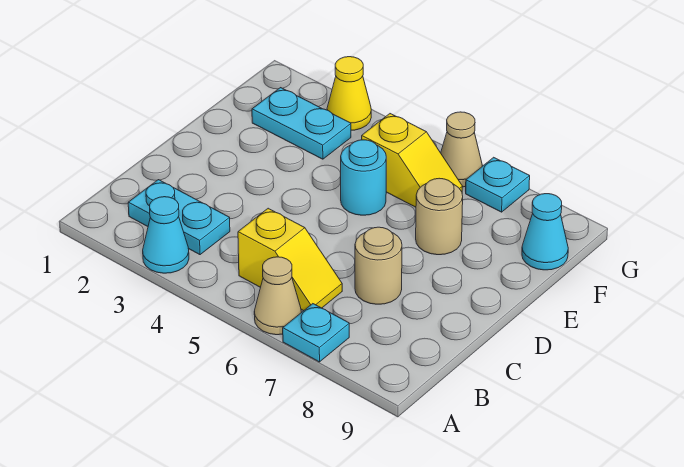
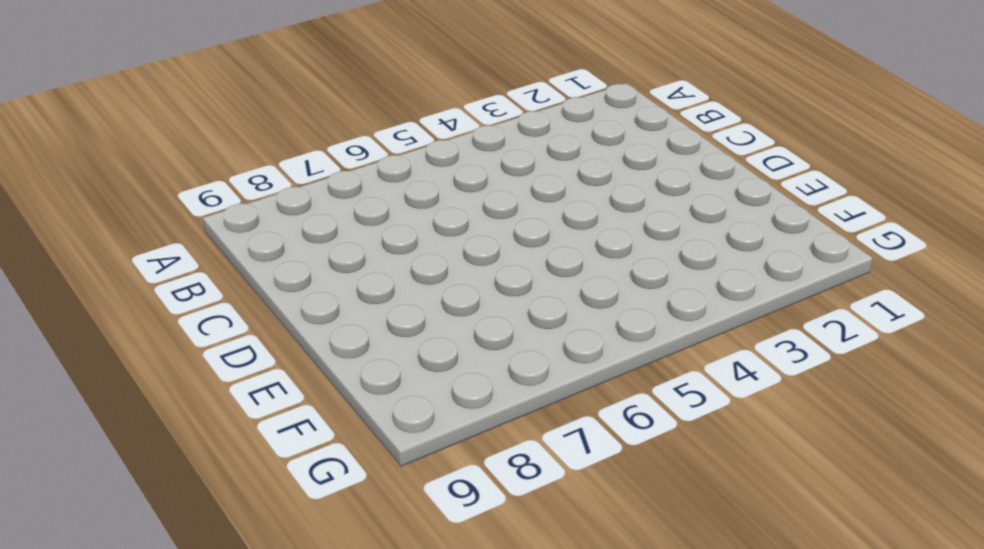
none -> cyan 1x1 cone [143,197,189,273]
none -> tan 1x1 cone [254,257,301,335]
none -> cyan 1x1 plate [283,304,349,362]

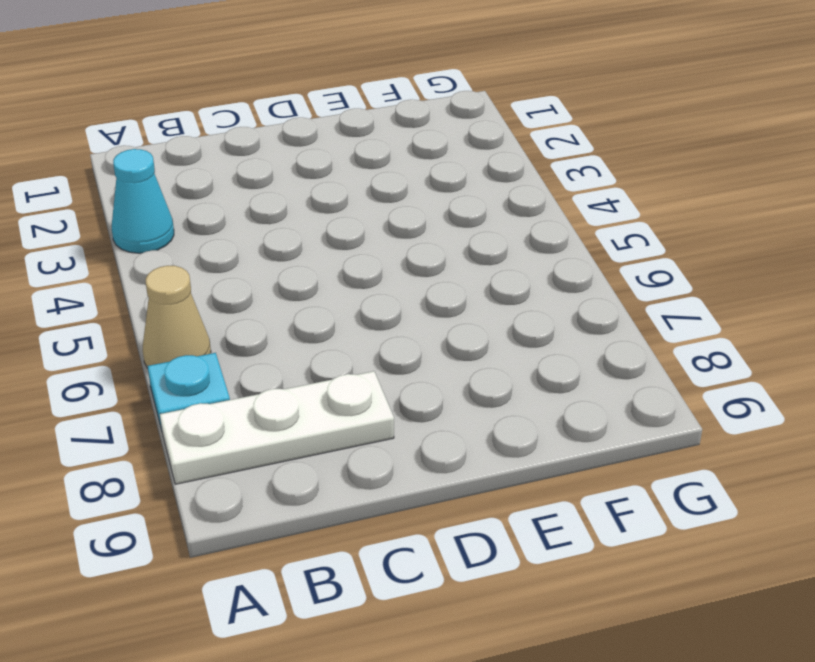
white 1x3 plate [160,371,394,484] -> none
none -> cyan 1x2 plate [128,180,230,255]
none -> yellow 1x2 slope [238,208,342,311]
none -> tan 1x1 round brick [355,227,402,304]

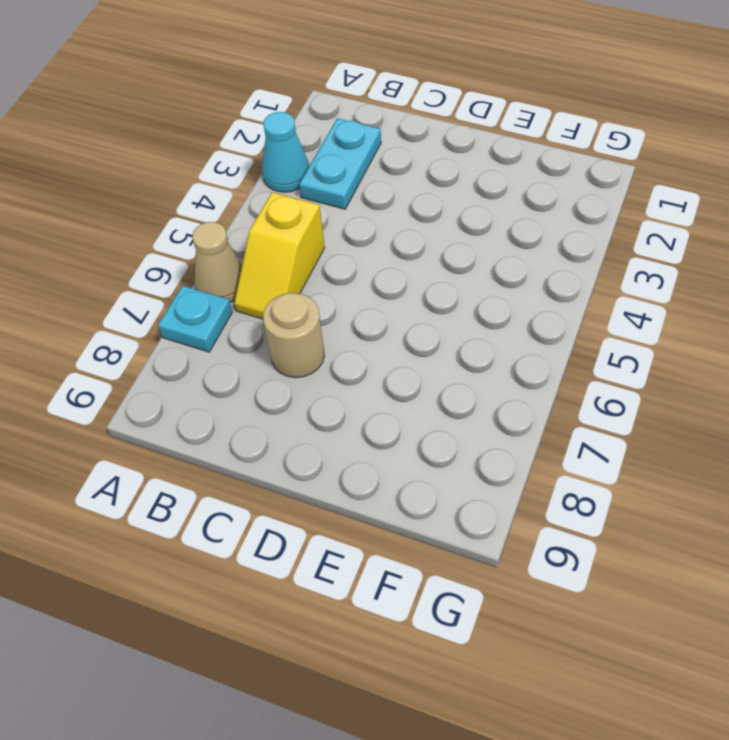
none -> cyan 1x1 round brick [341,140,386,215]
none -> tan 1x1 round brick [416,178,463,255]
none -> cyan 1x2 plate [252,88,351,159]

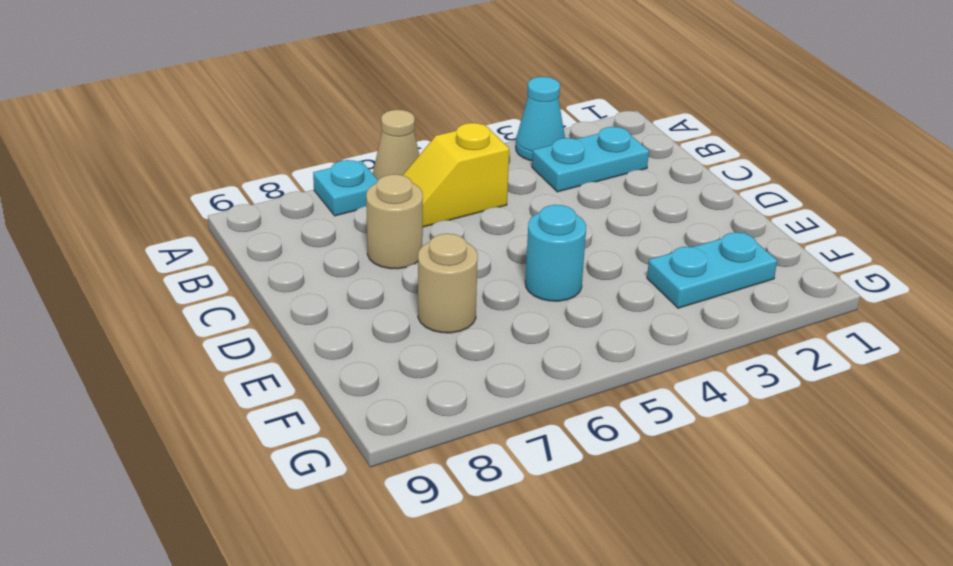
none -> yellow 1x2 slope [362,114,463,207]
none -> cyan 1x1 cone [522,194,568,270]
none -> yellow 1x1 cone [327,57,371,130]

